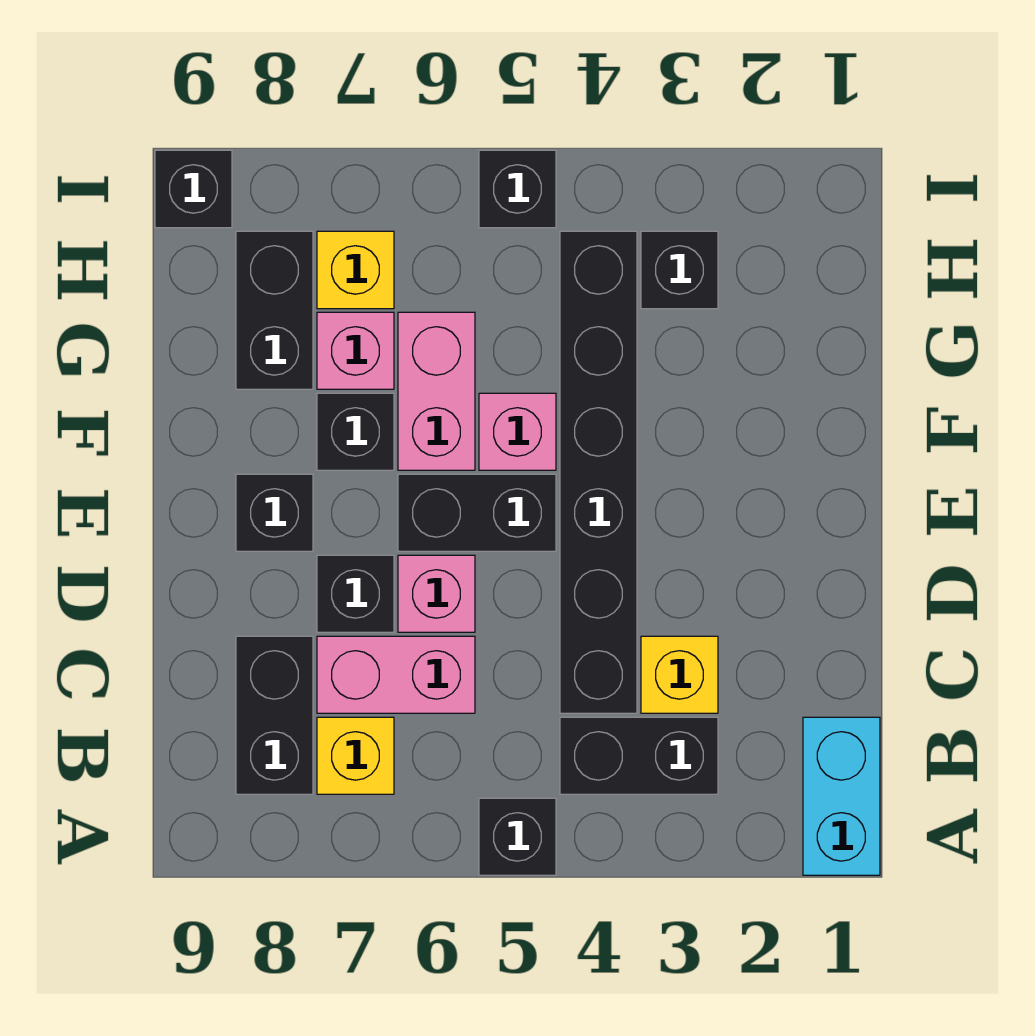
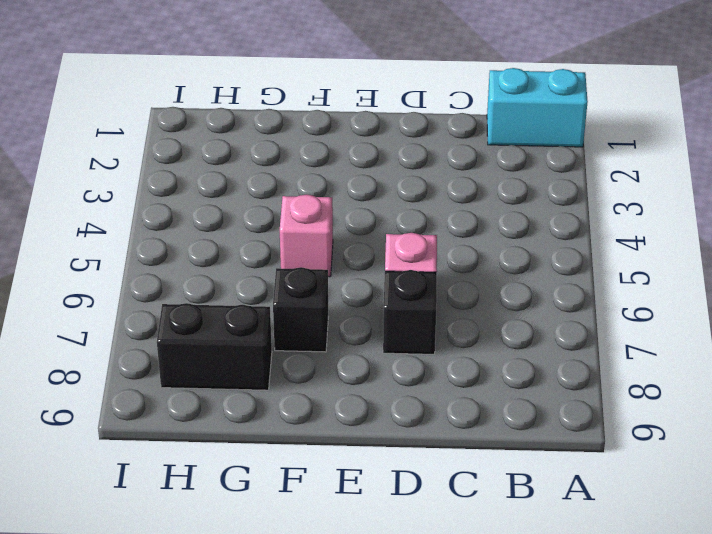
none -> black 1x1 brick [479,798,556,875]
none -> black 1x2 brick [560,717,718,794]
none -> yellow 1x1 brick [317,717,394,794]

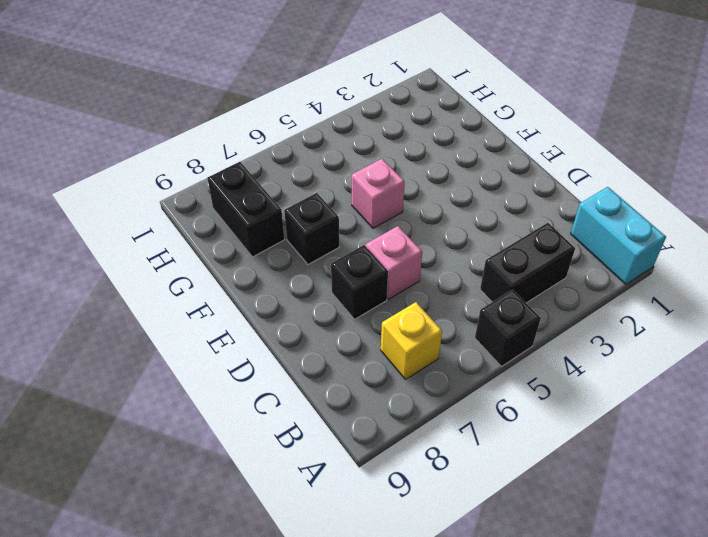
none -> black 1x2 brick [236,636,313,794]
none -> yellow 1x1 brick [641,636,718,713]
none -> black 1x6 brick [560,231,637,713]

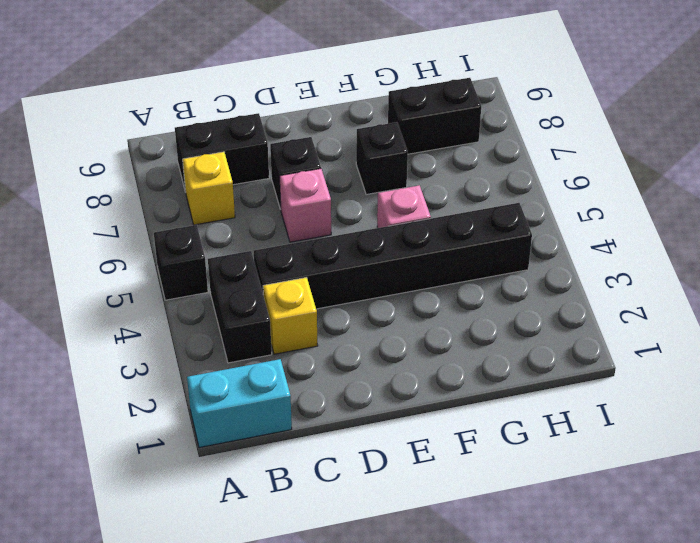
none -> pink 1x2 brick [317,636,475,713]
none -> black 1x2 brick [398,474,556,551]
none -> black 1x1 brick [236,474,313,551]

